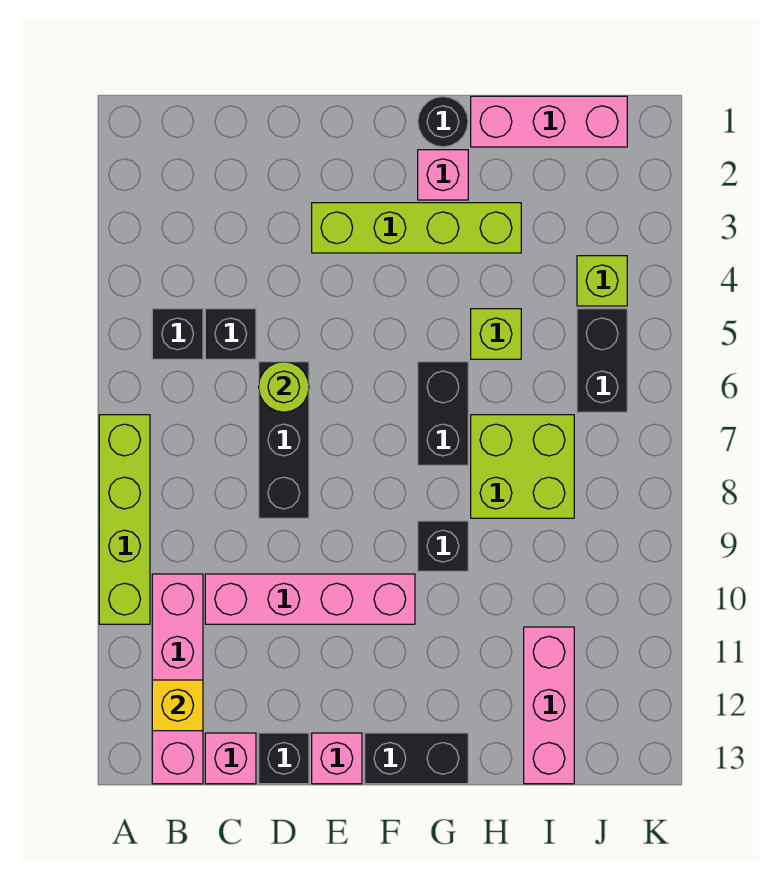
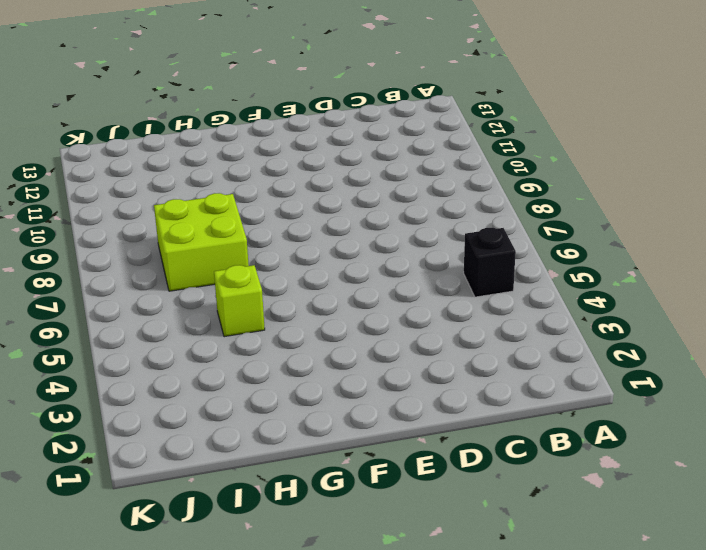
none -> lime 1x4 brick [99,415,150,624]
none -> pink 1x4 brick [152,574,203,784]
none -> black 1x1 brick [205,309,256,359]

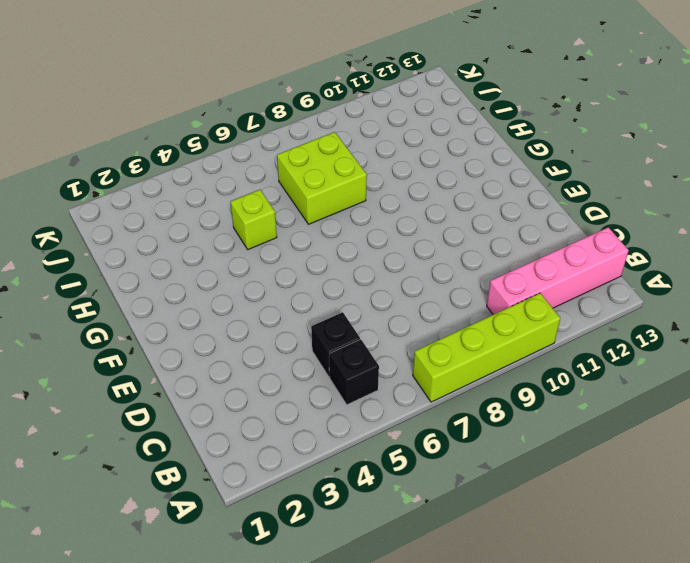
none -> pink 1x4 brick [205,574,415,624]
none -> pink 1x1 brick [205,733,256,784]
none -> black 1x3 brick [259,362,309,518]

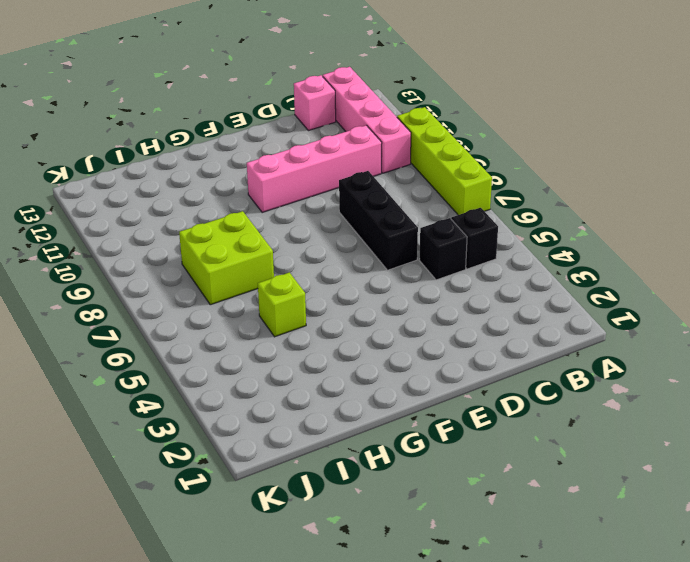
none -> black 1x1 brick [259,733,309,784]
none -> lime 1x4 brick [312,203,521,253]
none -> pink 1x1 brick [312,733,362,784]

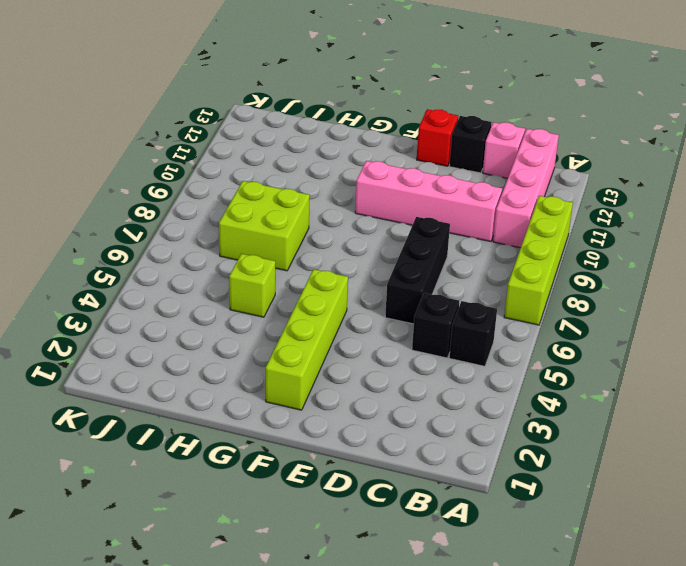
red 1x1 brick [417,109,458,166] -> pink 1x1 brick [312,733,362,784]
lime 1x4 brick [266,269,348,410] -> lime 1x4 brick turned to [312,203,521,253]
none -> black 1x2 brick [365,733,468,784]
none -> black 1x1 round brick [418,97,468,147]
none -> pink 1x1 brick [418,150,468,200]

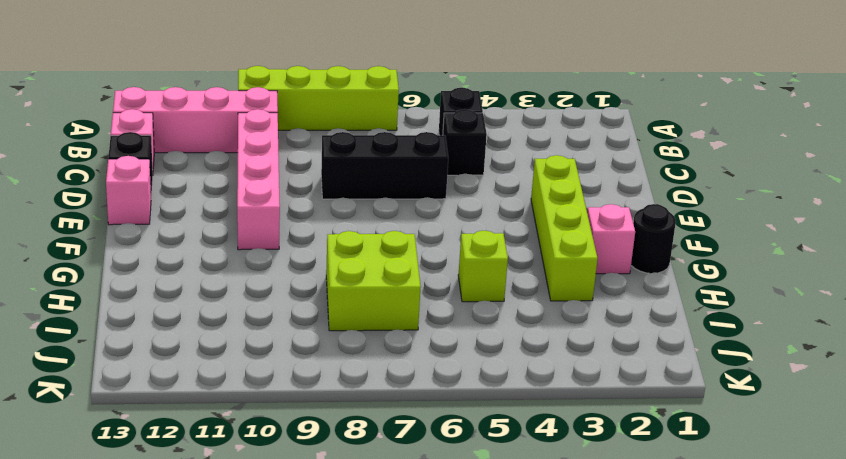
none -> black 1x2 brick [365,733,468,784]
none -> black 1x2 brick [418,362,468,465]
none -> black 1x1 brick [418,521,468,571]

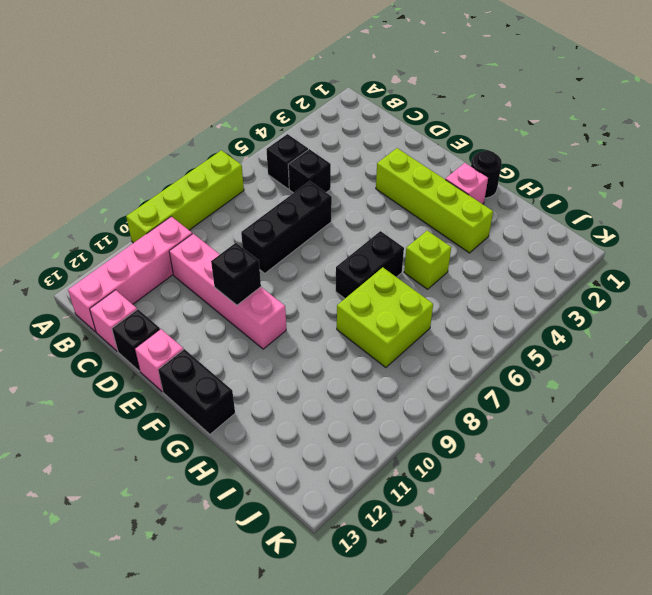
black 1x1 brick [211,243,261,305] -> black 1x1 brick moved to [418,521,468,571]
none -> pink 1x3 brick [471,96,627,147]
none -> pink 1x3 brick [524,627,574,784]
none -> lime 1x1 brick [577,256,627,306]

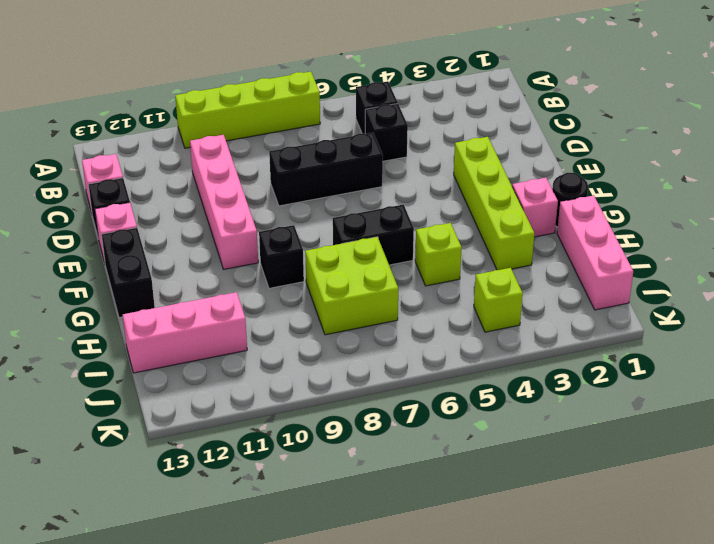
none -> pink 1x4 brick [152,574,203,784]
none -> black 1x2 brick [577,309,627,412]
none -> yellow 1x1 brick [152,680,203,731]

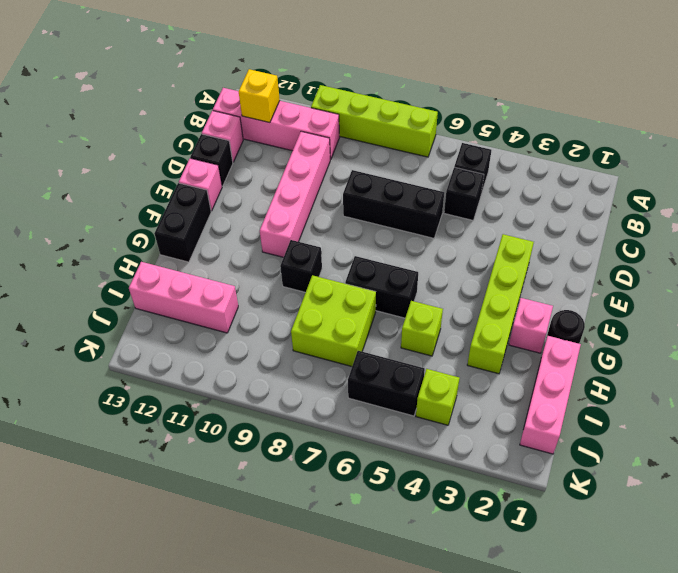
none -> lime 1x1 round brick [259,362,309,412]

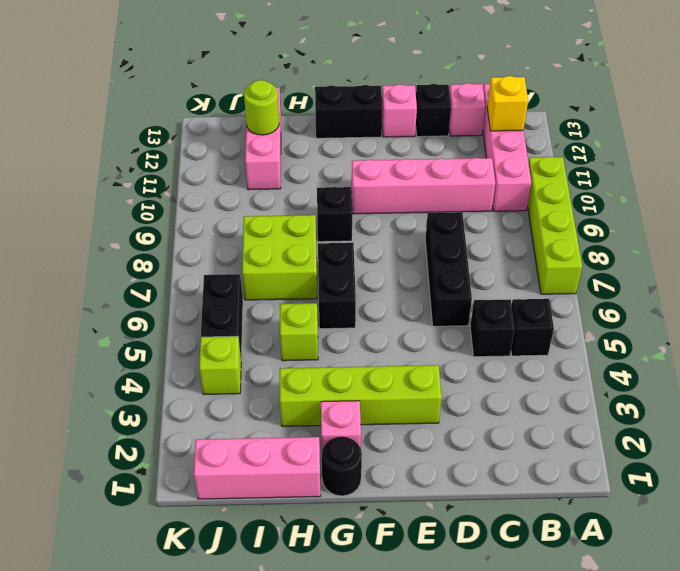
lime 1x1 round brick [244,80,279,135] -> lime 1x1 round brick moved to [259,362,309,412]

